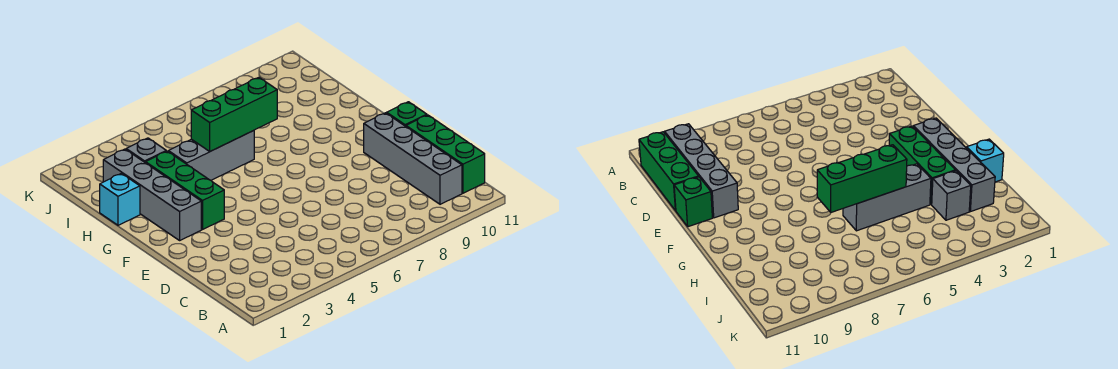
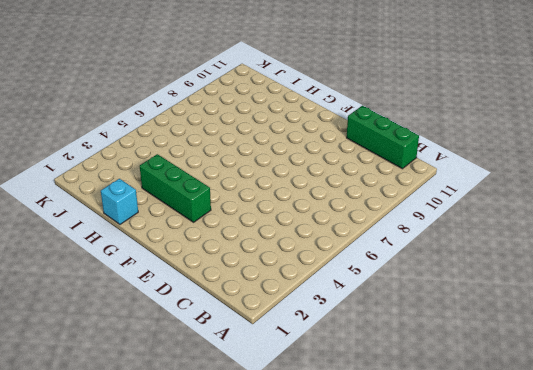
none -> grey 1x4 brick [364,113,462,204]
none -> green 1x1 brick [387,102,427,126]

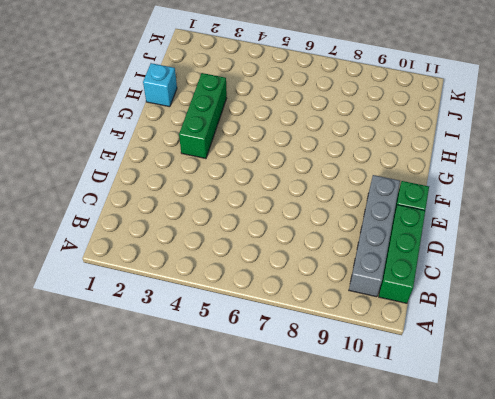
none -> grey 1x4 brick [103,149,201,240]
none -> grey 1x3 brick [168,131,254,180]

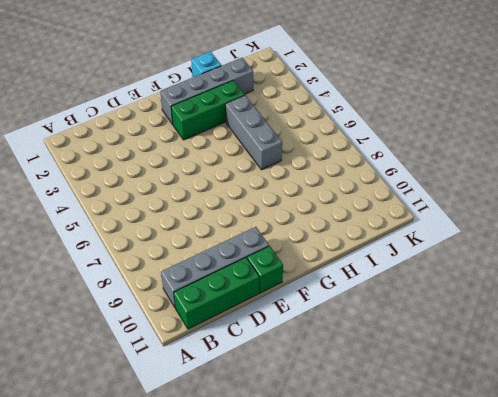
none -> grey 1x1 brick [126,138,166,162]
none -> green 1x3 brick [191,77,277,151]

